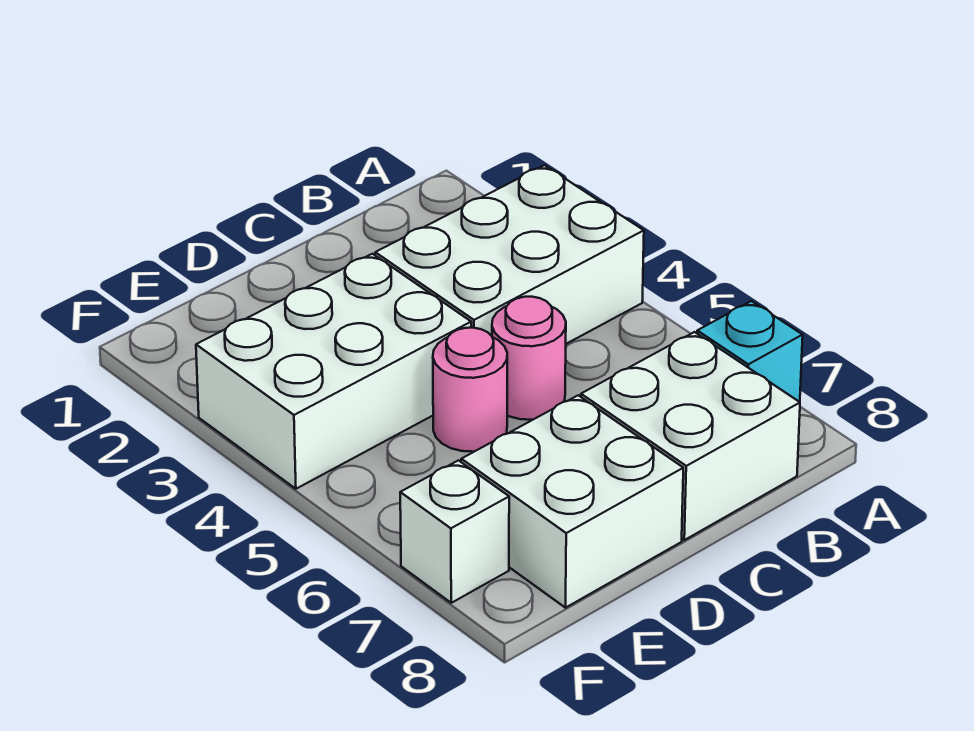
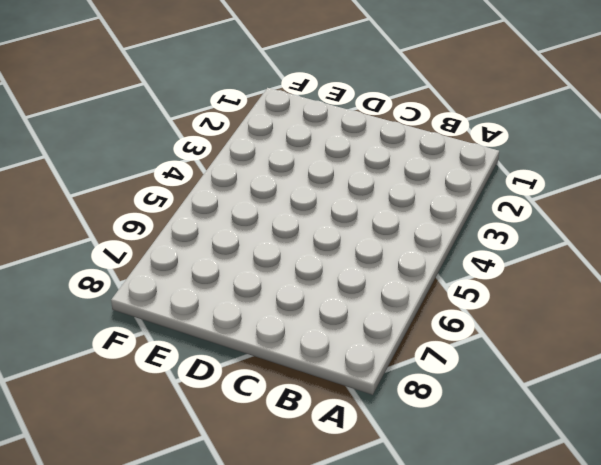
none -> white 2x3 brick [375,165,644,344]
none -> cyan 1x1 brick [697,301,803,402]

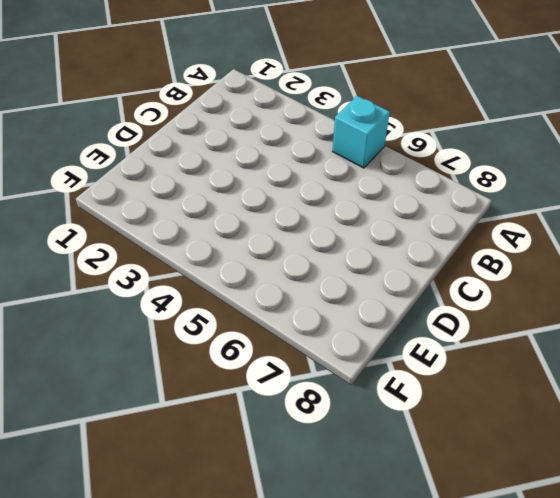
cyan 1x1 brick [332,96,390,168] -> cyan 1x1 brick moved to [697,301,803,402]
none -> white 2x3 brick [375,165,644,344]
none -> white 2x2 brick [581,332,800,540]

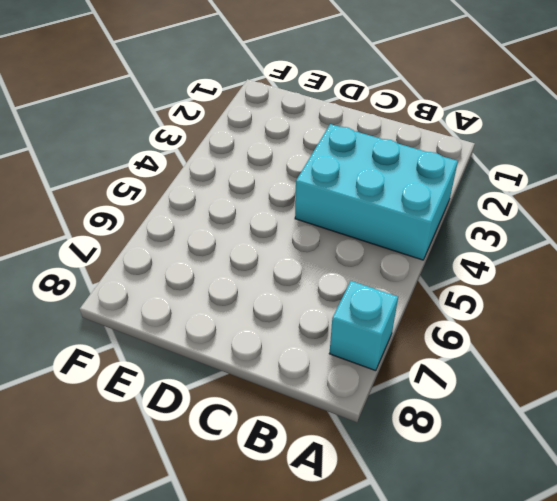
cyan 2x3 brick [295,124,458,260] -> white 2x3 brick [375,165,644,344]
none -> white 2x2 brick [581,332,800,540]
none -> pink 1x1 round brick [492,297,566,420]

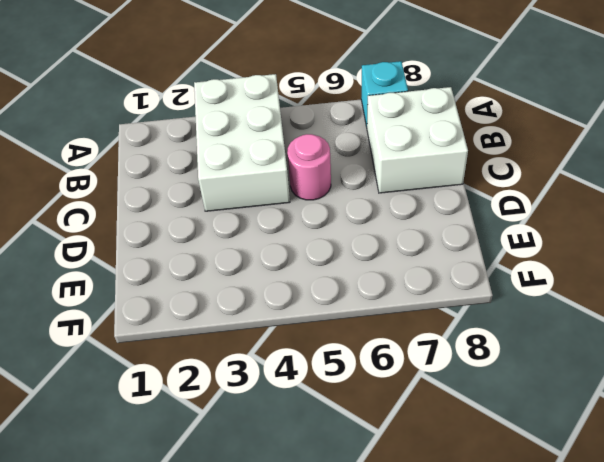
none -> white 2x3 brick [196,254,471,489]
none -> pink 1x1 round brick [433,328,507,452]

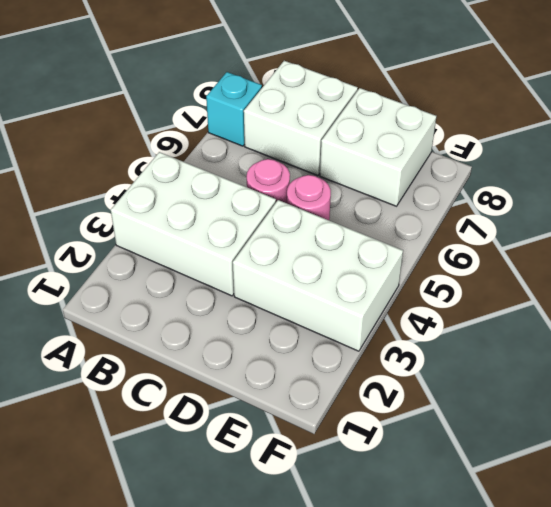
none -> white 1x1 brick [400,460,509,603]

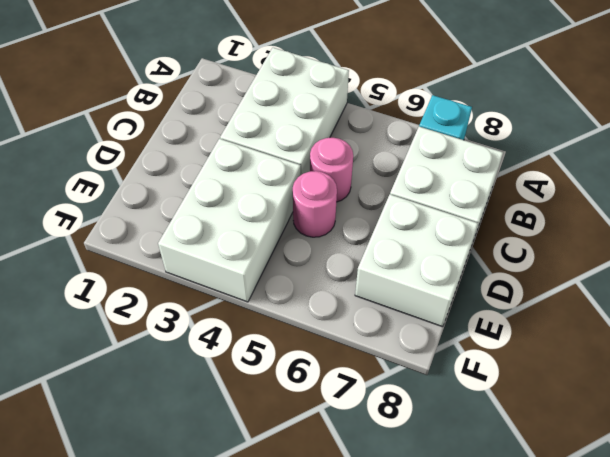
none -> white 1x1 brick [400,460,509,603]

